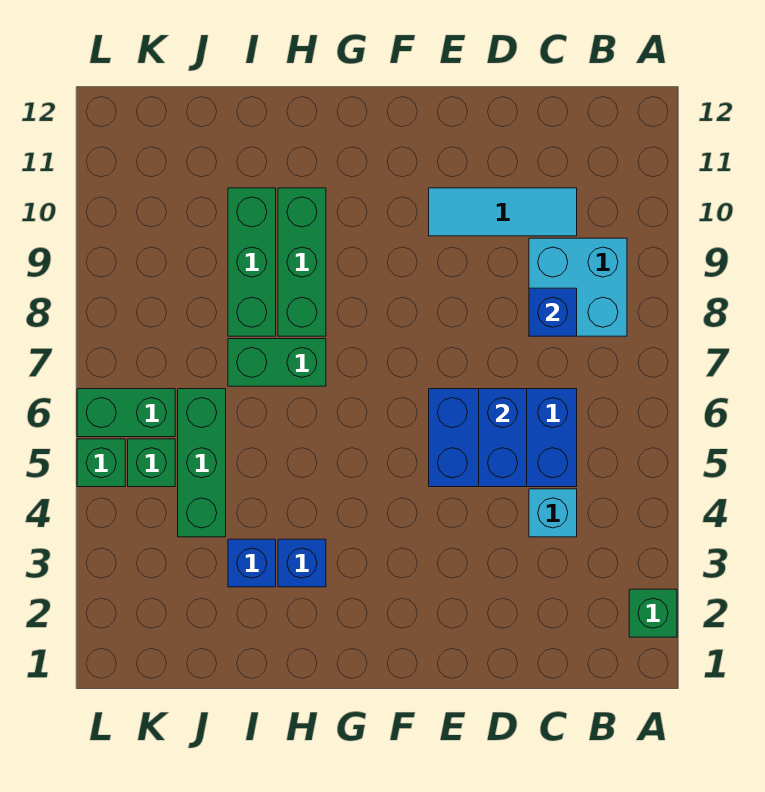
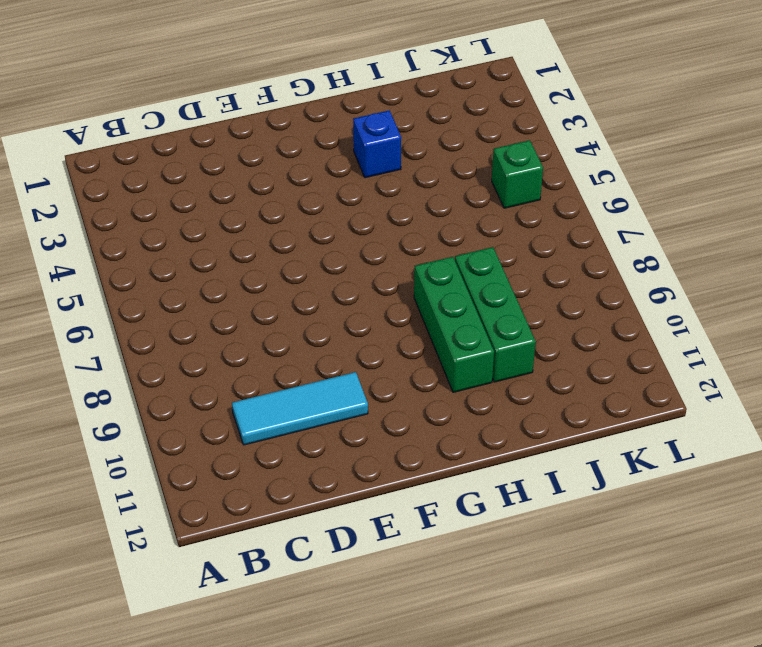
none -> green 1x1 brick [629,589,677,637]
none -> cyan 2x2 brick [529,238,627,336]
none -> cyan 1x1 brick [529,489,577,537]

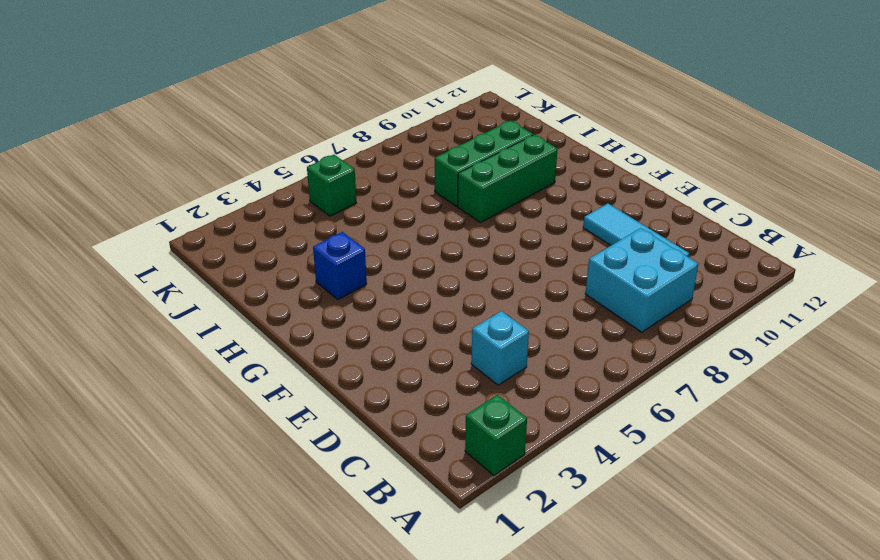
none -> blue 2x3 brick [429,389,577,487]
none -> green 1x2 brick [228,339,326,386]
none -> blue 1x1 brick [228,539,276,587]

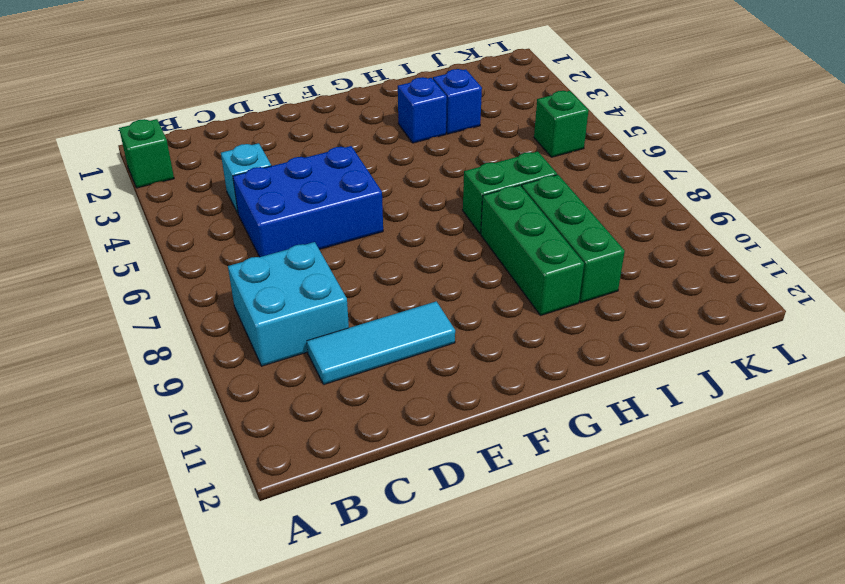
none -> green 1x3 brick [178,389,226,537]
none -> green 1x2 brick [77,389,175,437]
none -> green 1x1 brick [77,439,125,487]

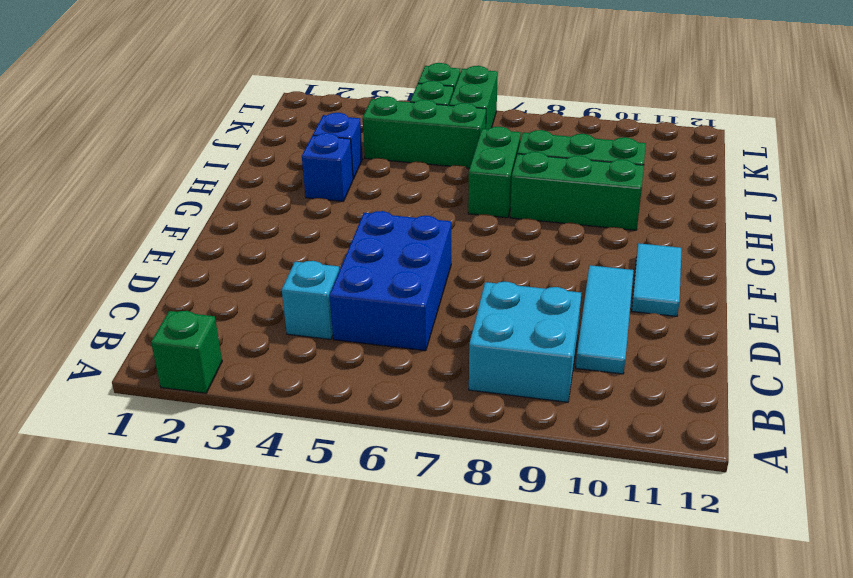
cyan 1x2 tile [632,243,682,316] -> none
none -> blue 1x1 brick [529,288,577,336]
none -> blue 1x2 brick [479,389,527,487]

